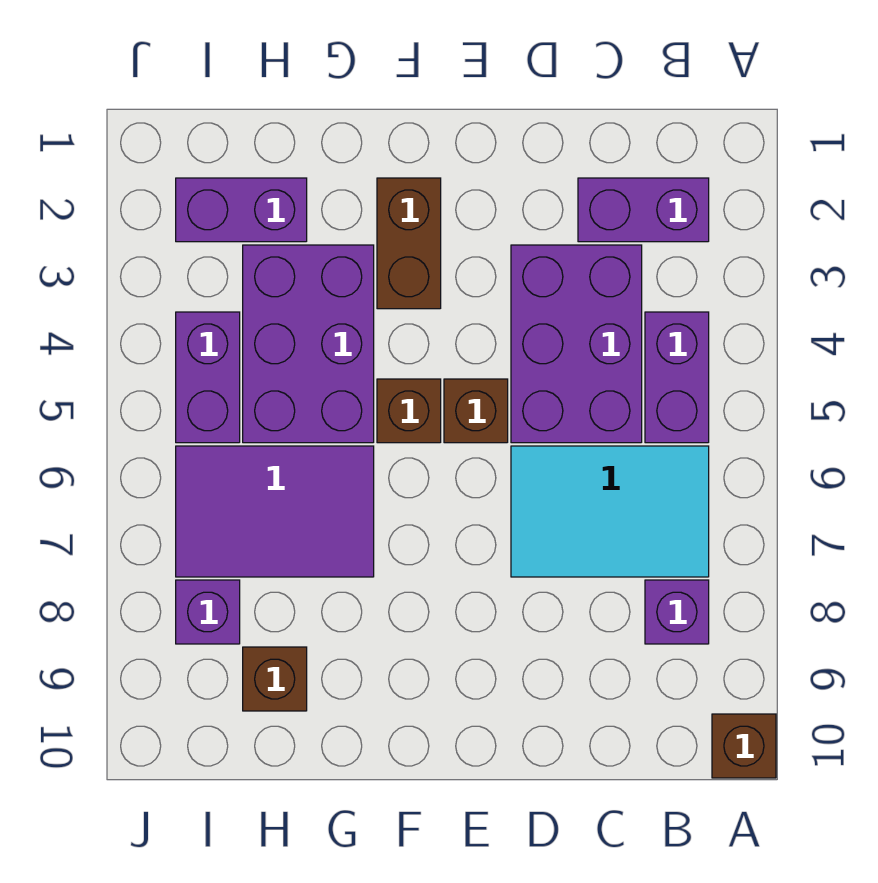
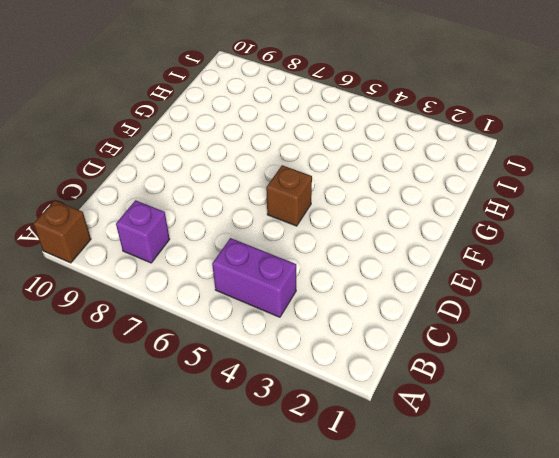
none -> purple 1x2 brick [578,178,709,242]
none -> cyan 2x3 tile [511,446,709,577]
none -> purple 2x3 brick [511,245,642,443]

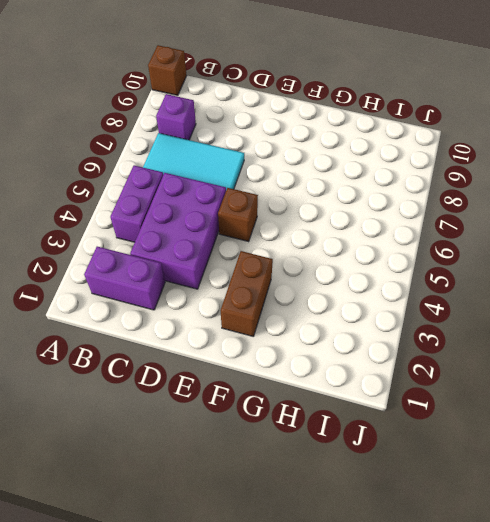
none -> brown 1x1 brick [377,379,441,443]
none -> purple 2x3 brick [243,245,374,443]
none -> purple 2x3 tile [176,446,374,577]

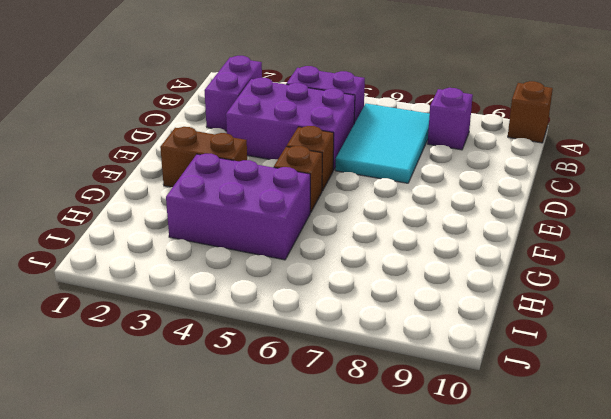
none -> purple 2x3 tile [176,446,374,577]
none -> purple 1x2 brick [176,178,307,242]
none -> brown 1x1 brick [243,647,307,711]

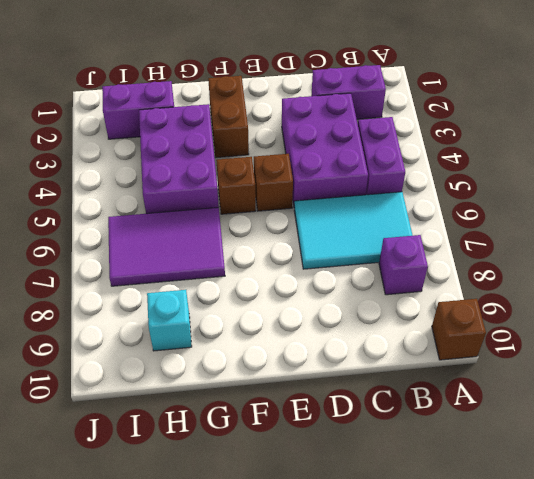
cyan 1x1 brick [147,290,192,351] -> brown 1x1 brick [243,647,307,711]
none -> purple 1x2 brick [176,312,240,443]
none -> purple 1x1 brick [176,580,240,644]

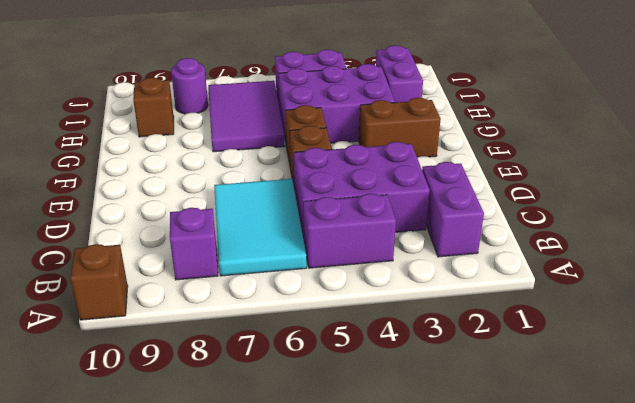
purple 1x1 round brick [171,58,208,114] -> purple 1x1 brick [176,580,240,644]

